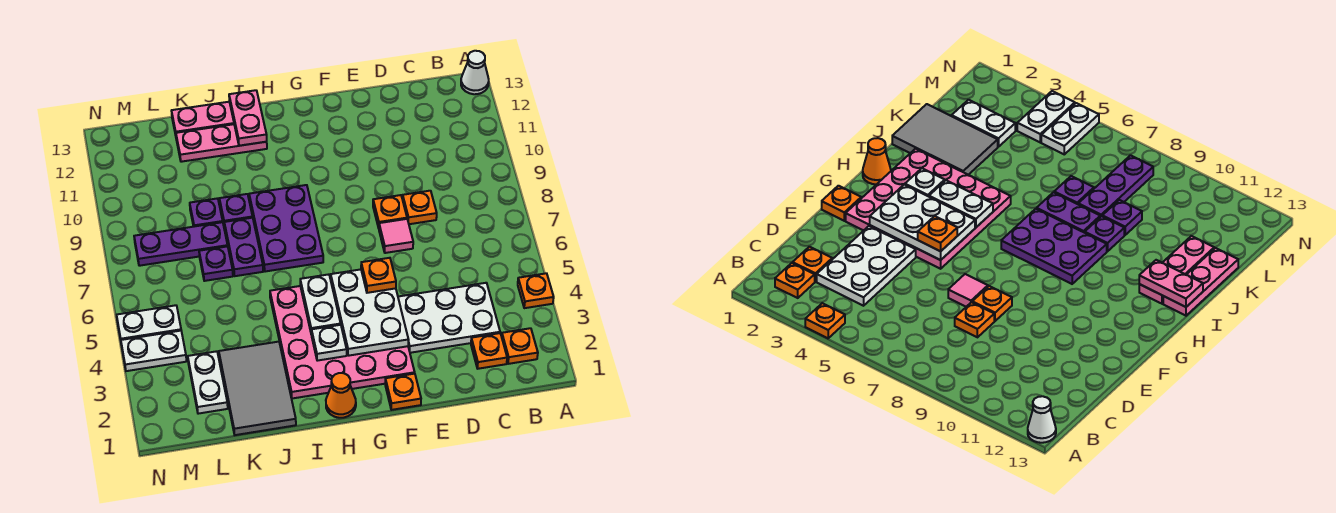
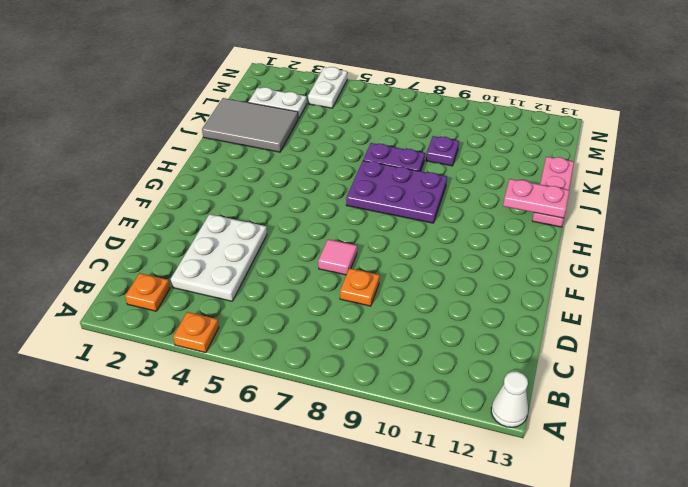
none -> orange 1x1 plate [471,333,507,369]
none -> orange 1x1 plate [373,195,407,228]
none -> orange 1x1 plate [385,374,421,410]

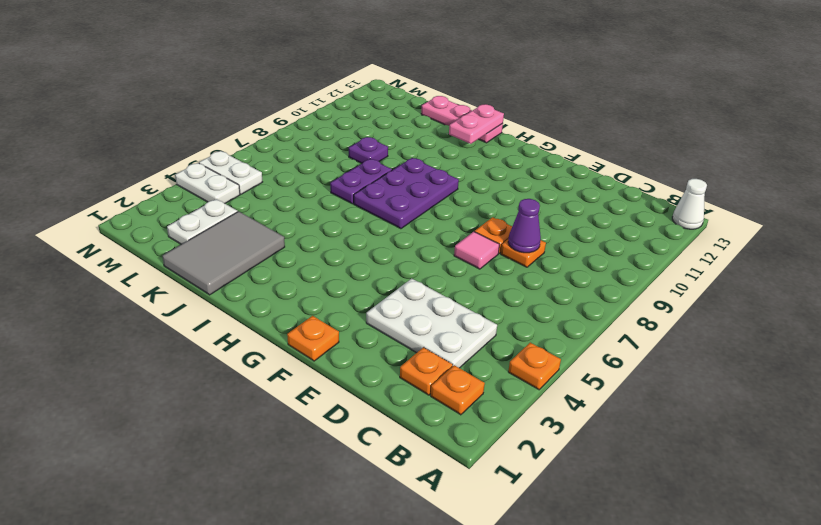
purple 1x1 cone [508,199,541,253] -> none
none -> pink 4x4 plate [270,286,415,399]
none -> orange 1x1 cone [326,373,356,418]
none -> pink 1x3 plate [176,124,267,162]

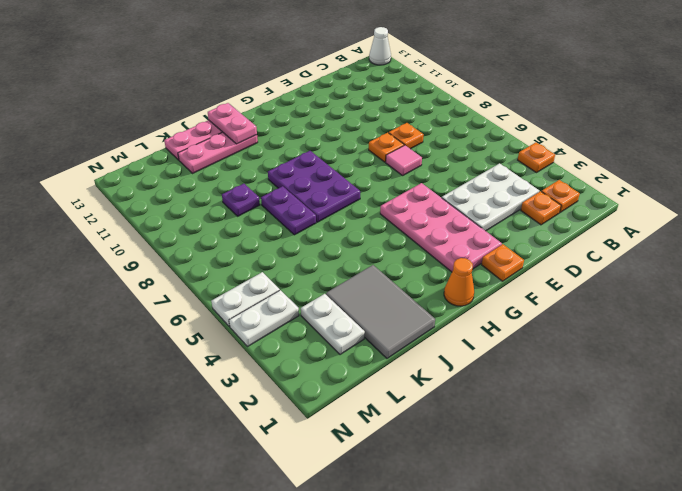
pink 2x4 plate [380,183,502,272] -> pink 4x4 plate [270,286,415,399]
none -> purple 1x1 plate [219,194,253,227]
none -> purple 1x1 plate [199,246,233,281]
none -> purple 1x3 plate [134,222,228,266]

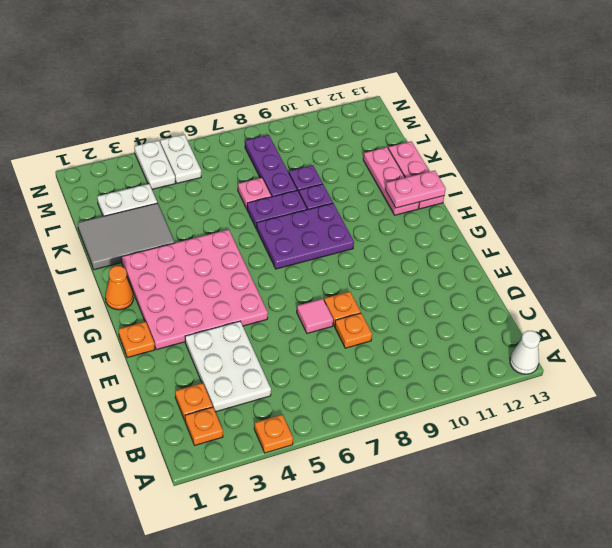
pink 1x1 plate [238,178,272,209] -> purple 1x1 plate [199,246,233,281]
none -> white 2x3 plate [331,269,409,356]
none -> white 1x1 plate [312,325,347,361]
none -> white 1x2 plate [300,274,341,335]

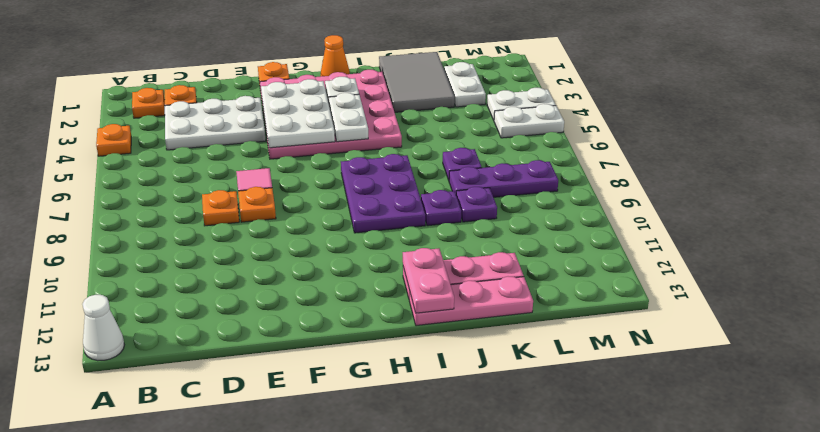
none -> purple 1x2 plate [224,218,263,276]
none -> orange 1x1 plate [361,258,396,293]

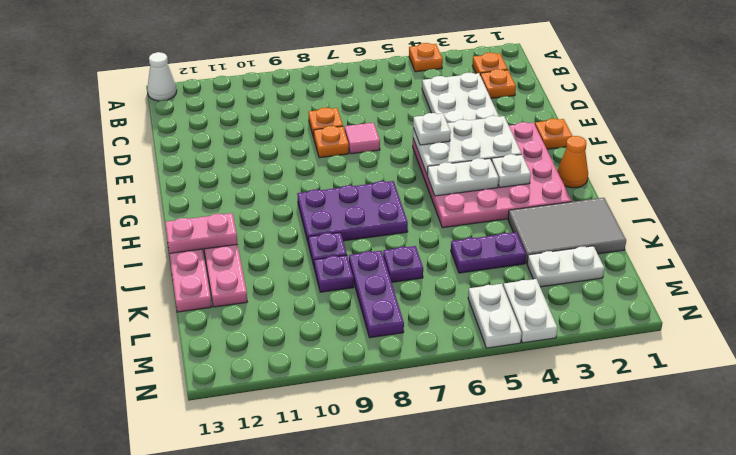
white 1x1 plate [413,113,451,145] -> orange 1x1 plate [361,258,396,293]
purple 1x2 plate [451,232,526,273] -> purple 1x2 plate moved to [224,218,263,276]

